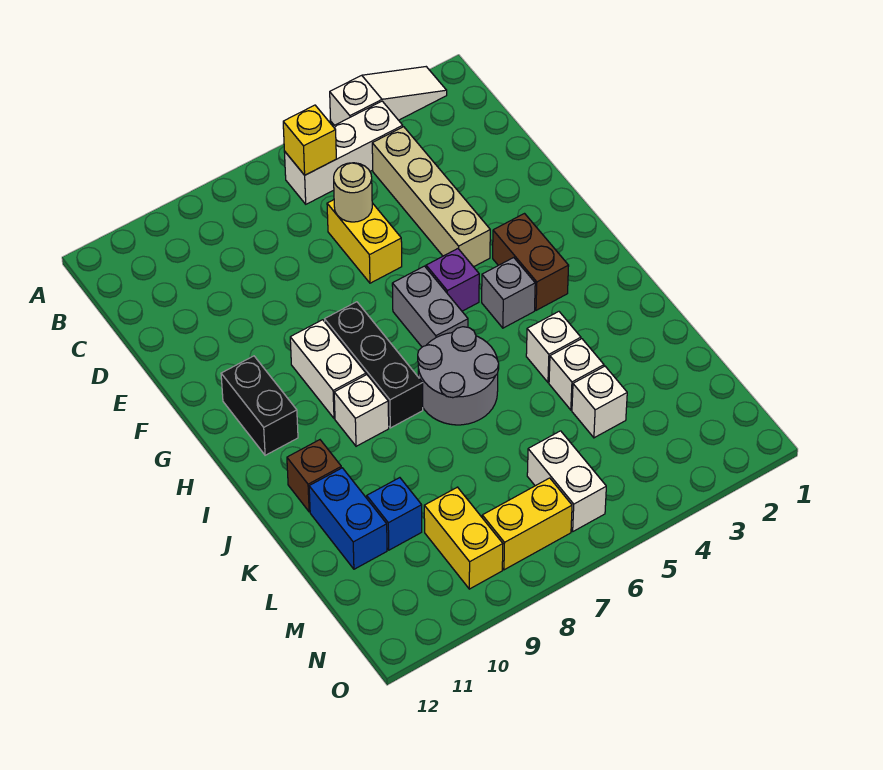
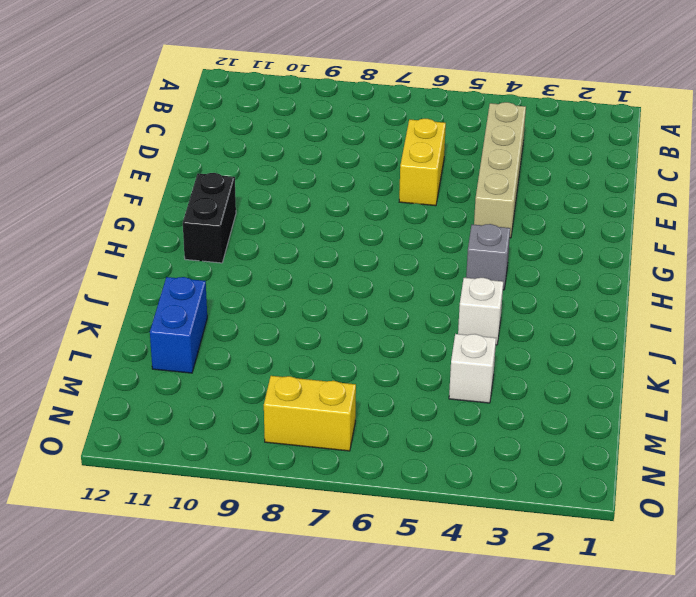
none -> white 1x3 slope [330,67,447,125]
none -> white 1x3 brick [284,101,403,204]
none -> brown 1x2 brick [493,214,569,310]

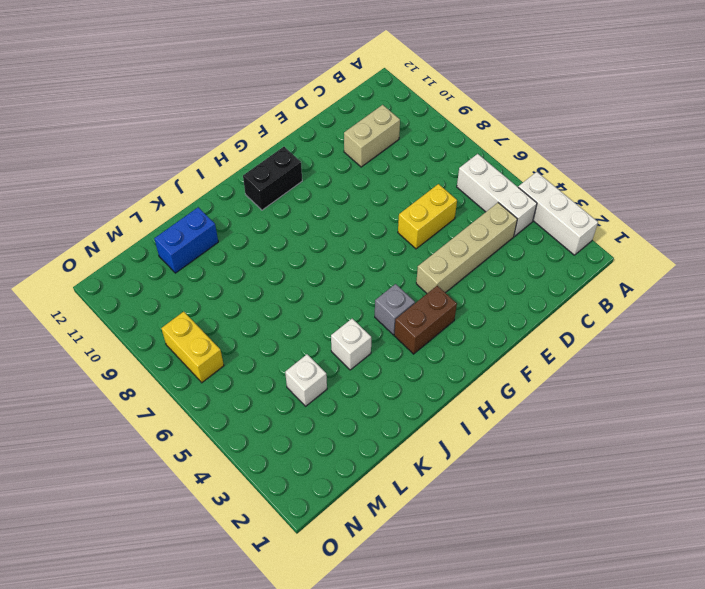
white 1x3 brick [518,172,598,255] -> white 1x3 slope [330,67,447,125]
tan 1x2 brick [344,105,400,167] -> none
none -> purple 1x1 brick [426,249,479,311]
none -> grey 1x2 brick [392,266,468,347]
none -> black 1x3 brick [325,302,423,428]

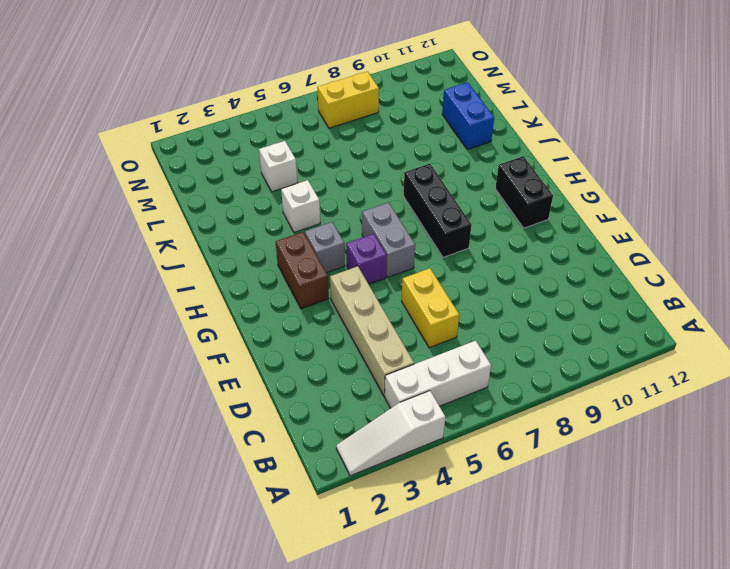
none -> white 1x2 brick [290,320,366,418]
none -> grey 2x2 round brick [418,327,499,425]
none -> white 1x1 brick [334,375,389,446]

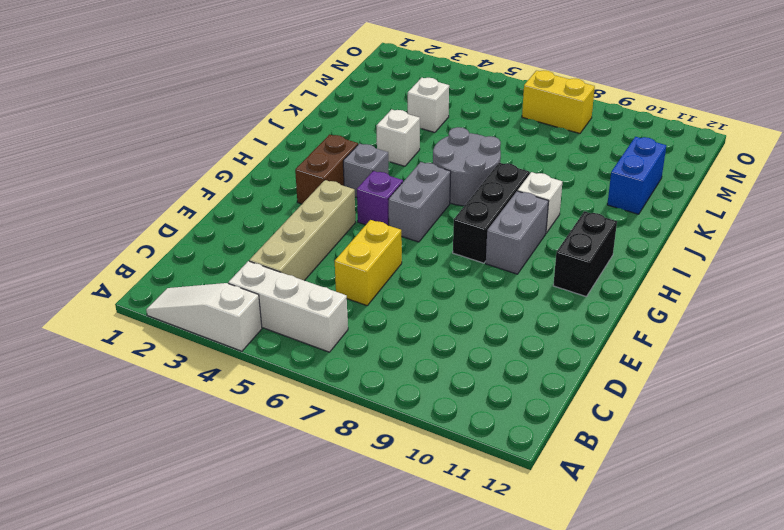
grey 1x2 brick [486,191,549,274] -> white 1x2 brick [290,320,366,418]
none -> brown 1x1 brick [287,440,341,512]
none -> white 1x1 brick [549,339,604,410]
none -> blue 1x1 brick [367,478,422,550]

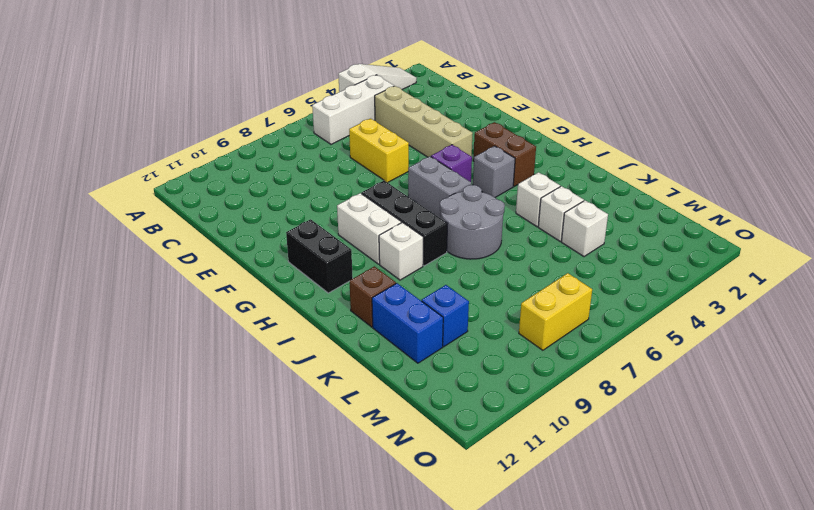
none -> white 1x2 brick [527,431,606,531]
none -> yellow 1x2 brick [424,487,503,589]
none -> yellow 1x1 brick [283,105,336,175]

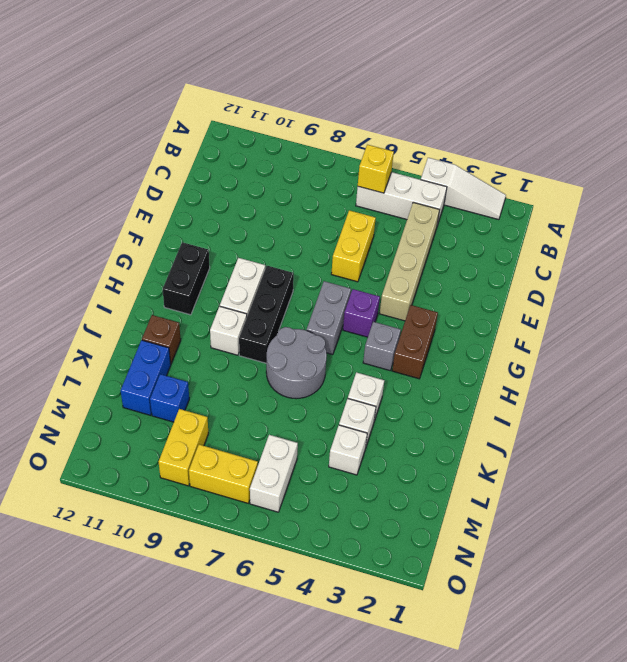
none -> tan 1x1 round brick [334,163,372,222]

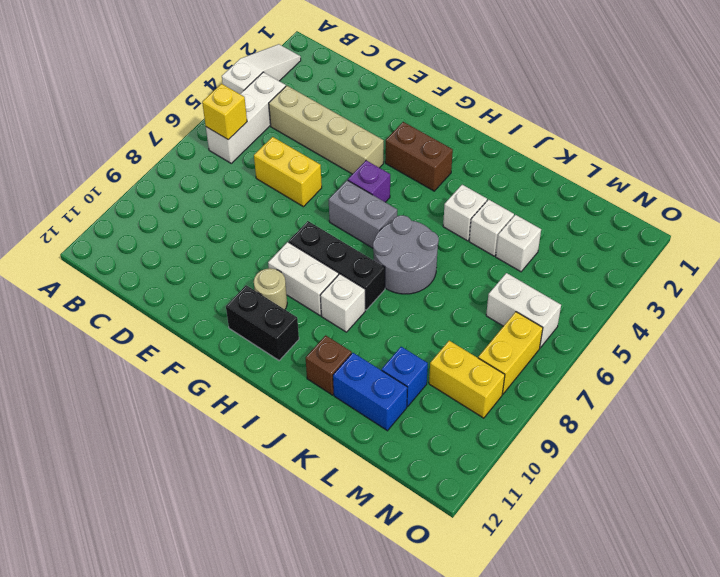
tan 1x1 round brick [254,268,287,309] -> tan 1x1 round brick moved to [334,163,372,222]
none -> grey 1x1 brick [482,258,535,328]

